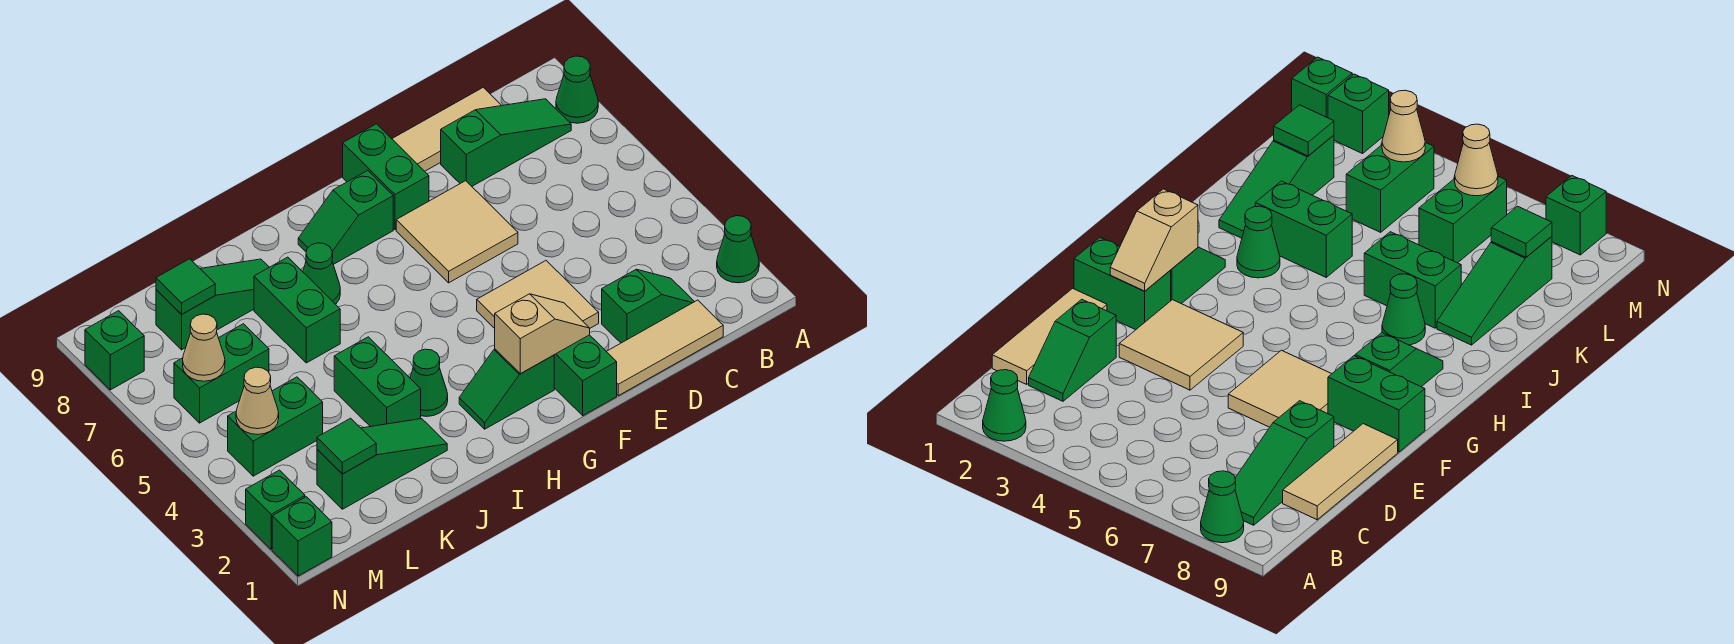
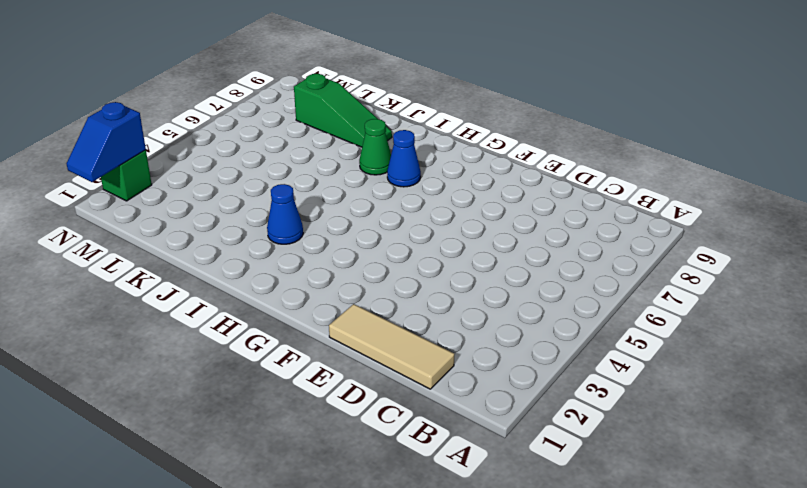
blue 1x1 cone [387,130,421,187] -> none
blue 1x1 cone [267,184,303,244] -> green 1x1 cone [410,349,448,416]
blue 1x2 slope [67,102,146,182] -> none
none -> green 1x1 cone [717,216,759,283]
none -> green 1x1 cone [556,56,598,123]
none -> green 1x3 slope [441,99,571,186]

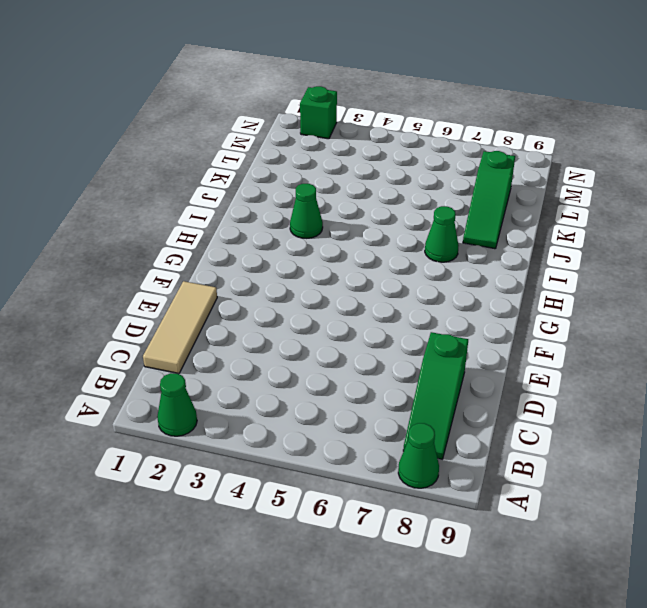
none -> green 1x2 slope [602,269,694,343]
none -> tan 1x3 tile [392,87,502,171]
none -> tan 2x2 tile [477,261,599,328]

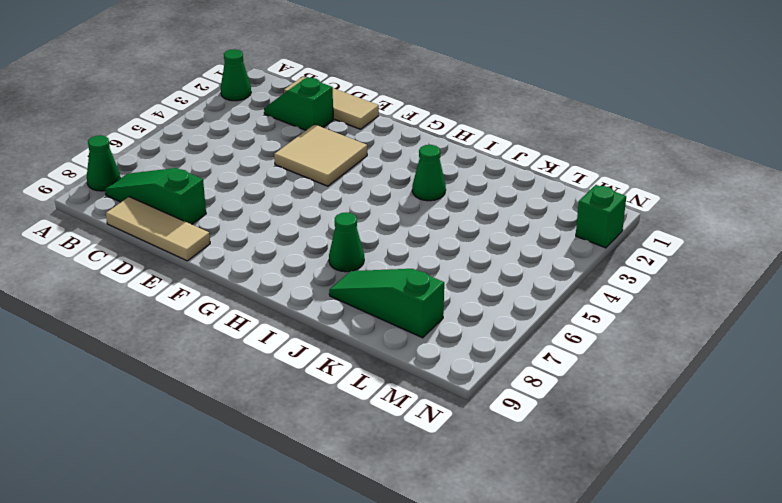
none -> tan 2x2 tile [396,181,518,283]
none -> green 1x2 brick [554,335,617,416]
none -> green 1x2 brick [343,124,429,230]

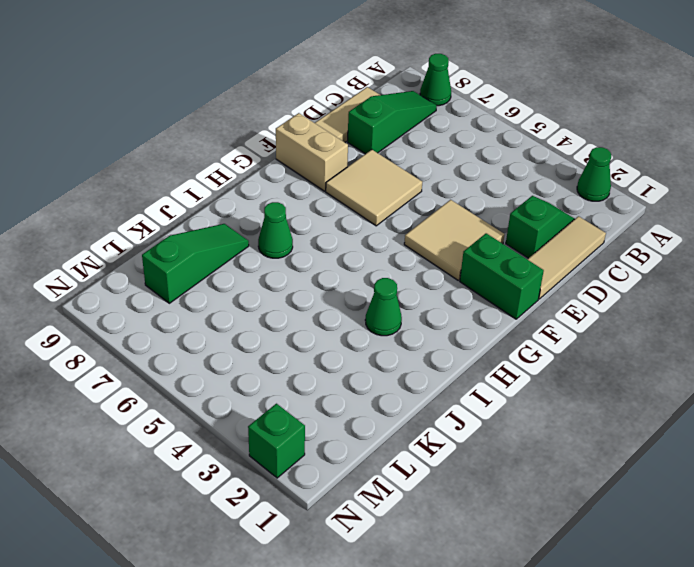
tan 1x2 brick [276,113,348,191] -> green 1x2 brick [343,124,429,230]
none -> green 1x2 slope [459,349,554,429]
none -> green 1x2 slope [298,170,393,264]
none -> green 1x3 slope [317,419,447,509]

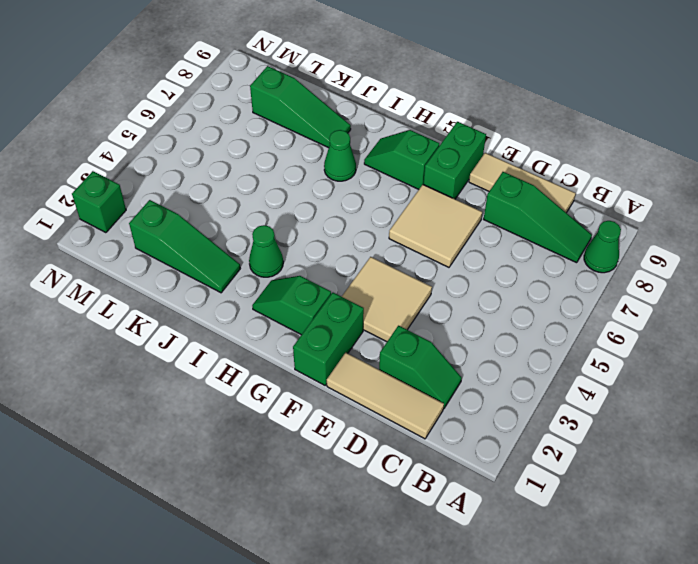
none -> green 1x1 cone [717,216,759,283]
none -> green 1x2 brick [334,337,421,427]
none -> green 1x2 brick [254,257,340,363]

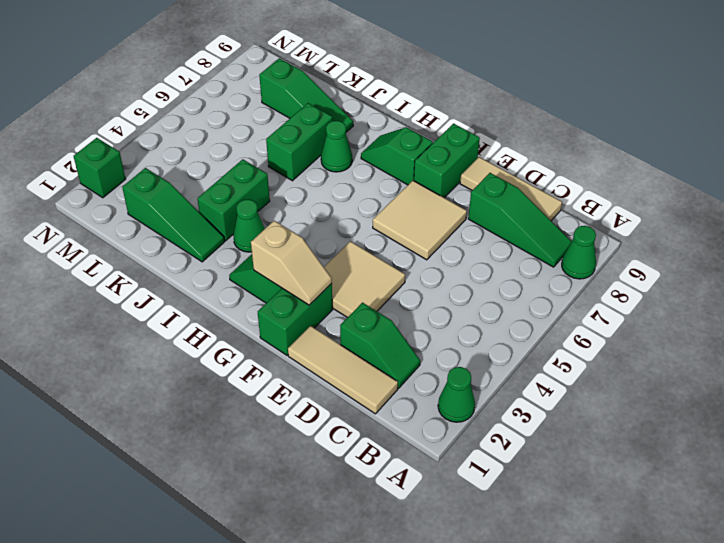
none -> green 1x2 brick [228,377,323,476]
none -> green 1x2 brick [174,324,269,423]
none -> green 1x1 brick [272,497,332,576]

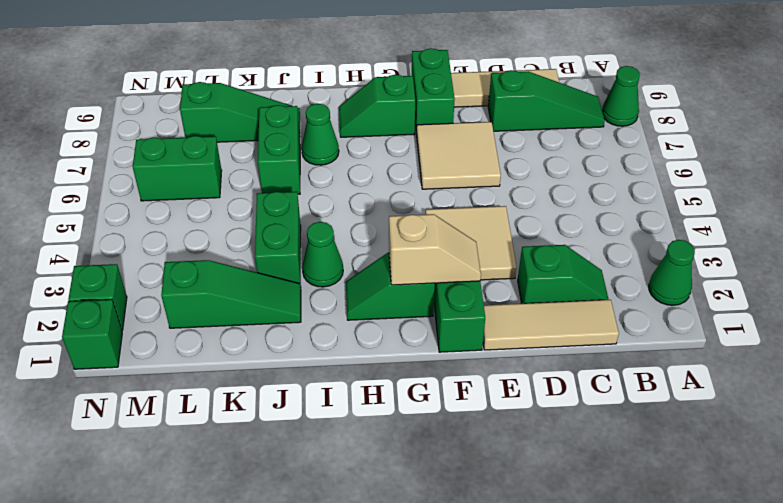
none -> green 1x2 brick [228,377,323,476]
none -> green 1x1 brick [85,311,144,390]
none -> green 1x1 tile [317,418,376,474]

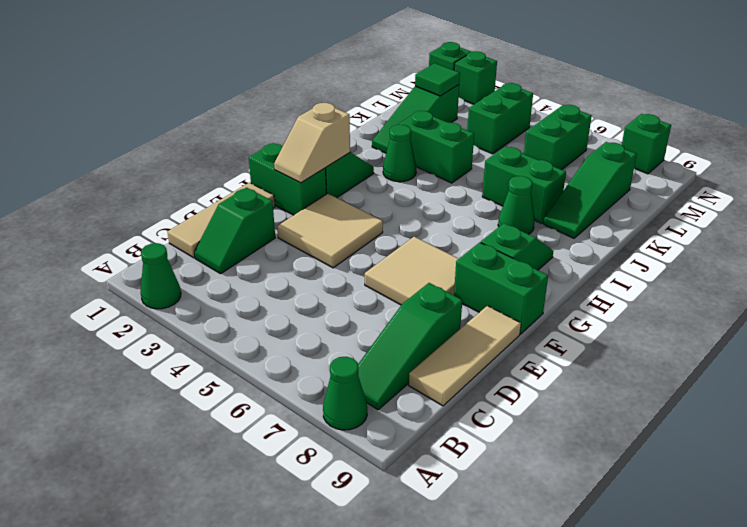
none -> green 1x1 tile [156,259,215,314]
none -> tan 1x1 cone [236,367,279,435]
none -> tan 1x1 cone [183,314,225,381]

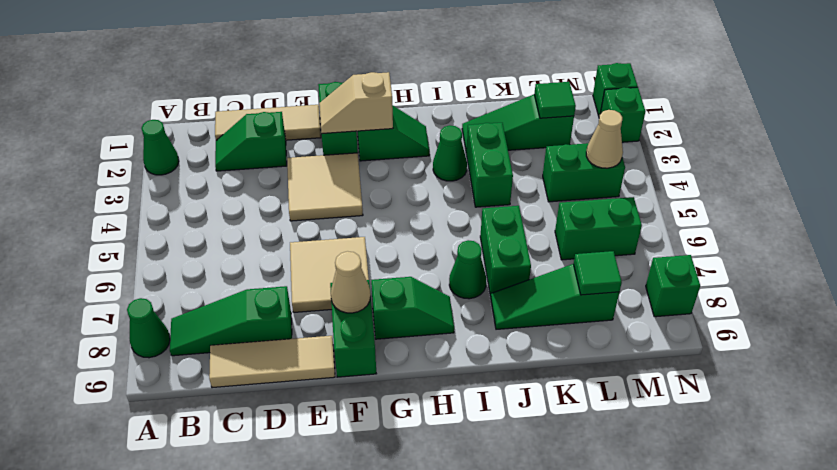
tan 1x1 cone [331,251,371,313] -> tan 1x1 cone moved to [183,314,225,381]

